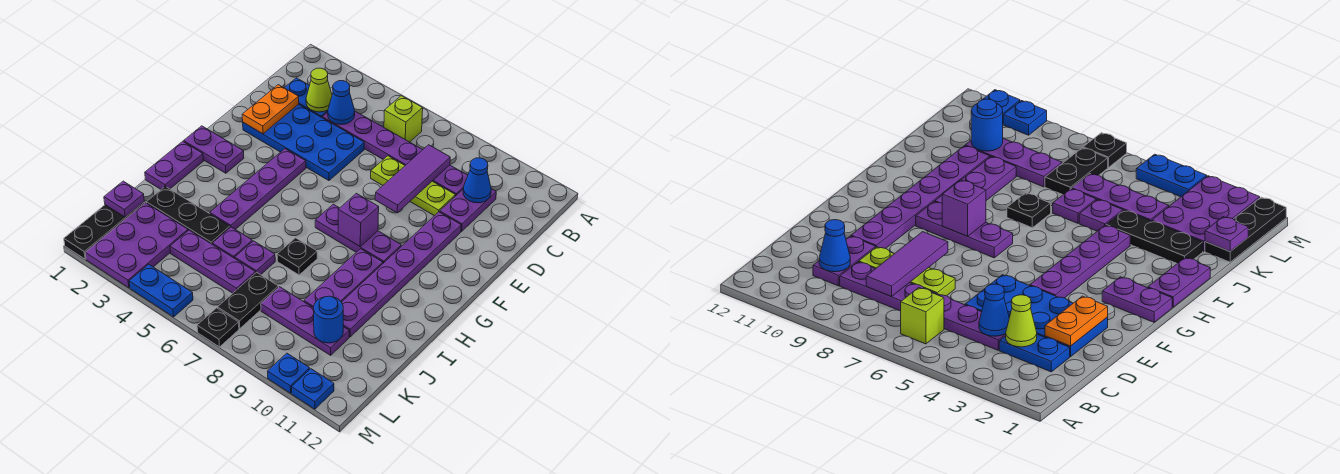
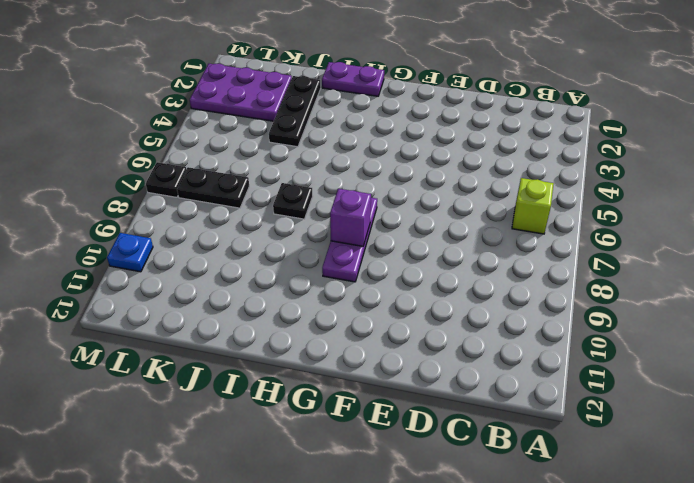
none -> blue 1x2 plate [285,78,328,117]
none -> purple 1x6 plate [322,111,468,195]
none -> purple 1x2 plate [440,189,496,231]
none -> blue 2x4 plate [243,104,364,181]

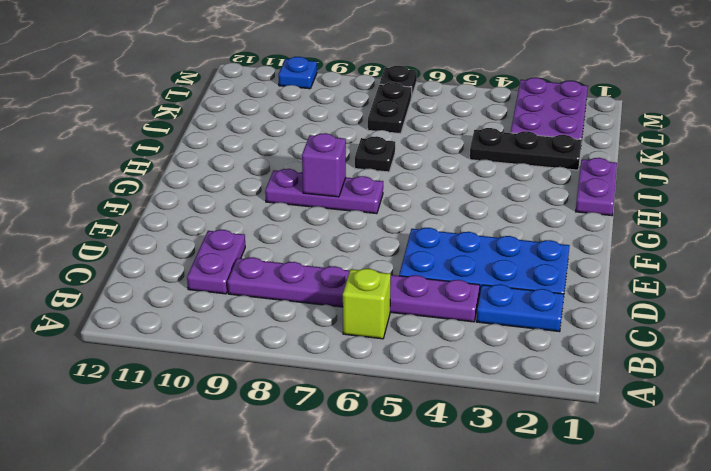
none -> lime 1x3 plate [371,156,456,216]
none -> purple 1x6 plate [342,212,461,337]
none -> purple 1x4 plate [210,149,306,230]
none -> purple 1x2 plate [184,126,244,173]

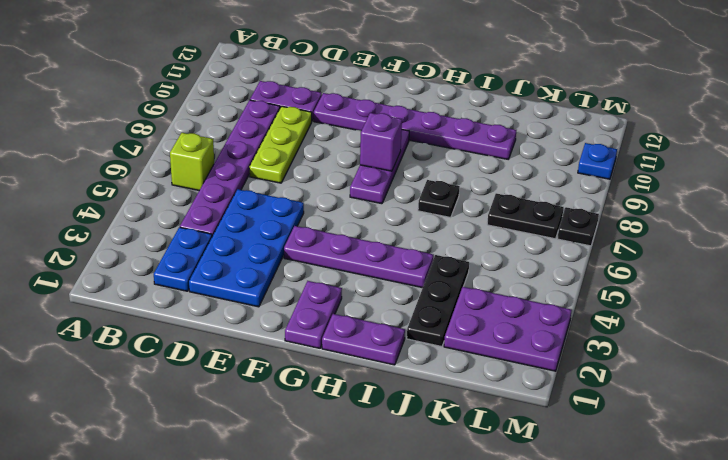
none -> purple 1x3 plate [304,249,383,308]
none -> purple 1x1 plate [212,227,252,258]
none -> purple 1x1 plate [235,241,275,275]
none -> black 1x3 plate [64,202,144,259]

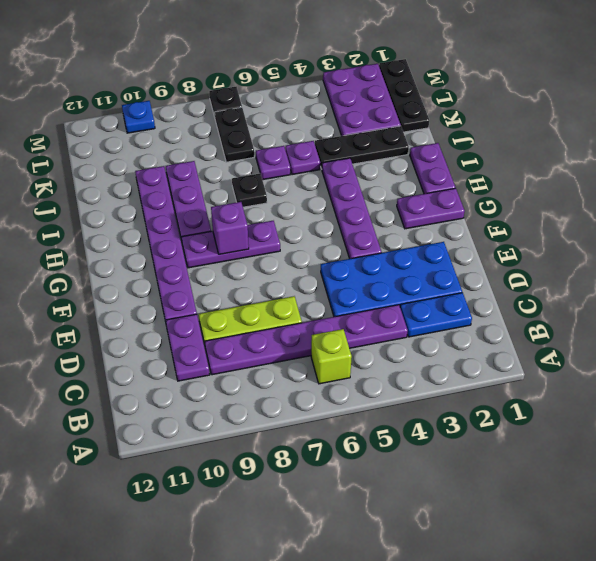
none -> purple 1x3 plate [170,230,256,293]
none -> purple 1x3 plate [261,287,349,355]
none -> blue 1x2 plate [129,264,193,317]
none -> blue 1x1 plate [292,369,334,409]

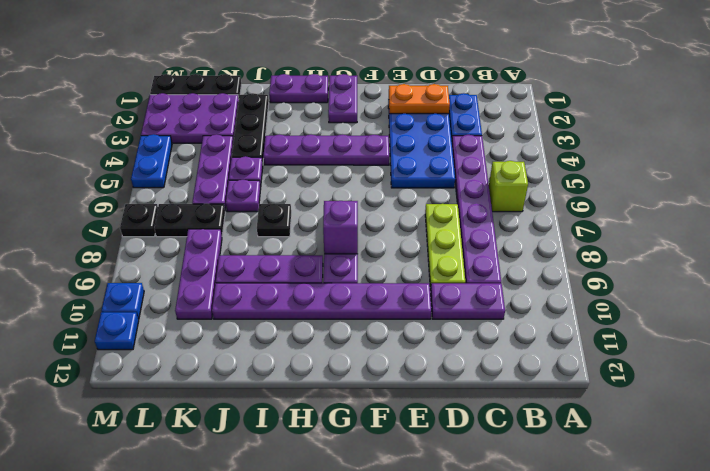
none -> lime 1x1 cone [306,68,332,112]
none -> blue 1x1 cone [328,81,355,124]
none -> purple 1x3 tile [375,145,450,213]
none -> blue 1x1 cone [463,158,491,203]

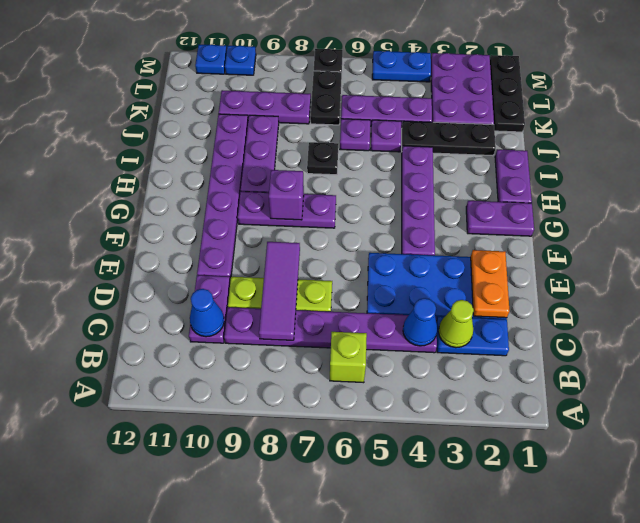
none -> purple 1x1 plate [104,181,144,217]
none -> blue 1x1 round brick [314,296,343,343]

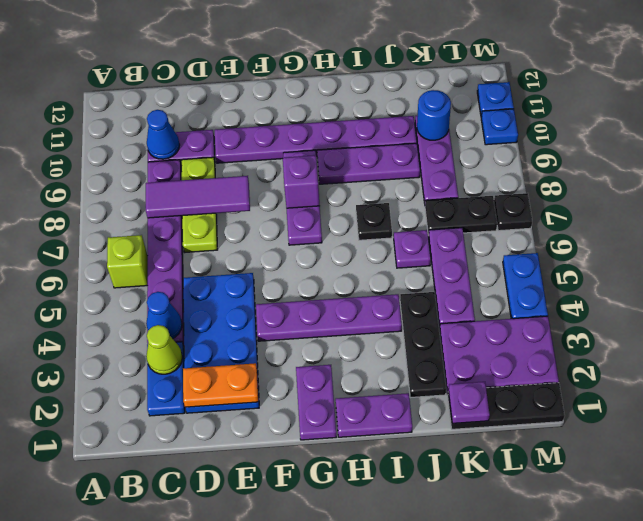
none -> purple 1x1 plate [212,227,252,258]

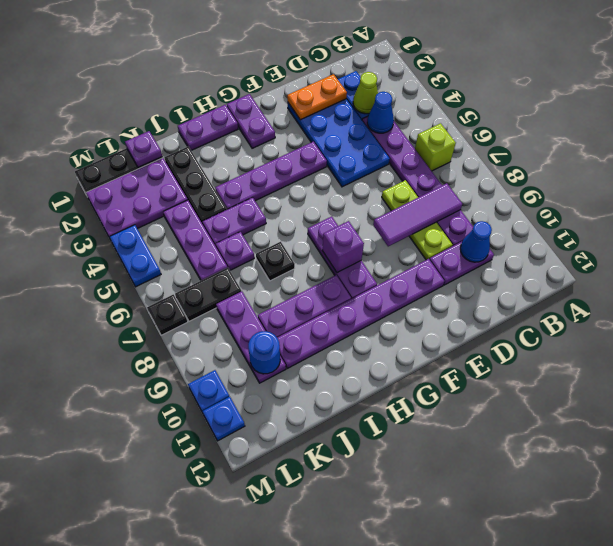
purple 1x2 plate [202,197,266,246] -> purple 1x1 plate [212,227,252,258]

